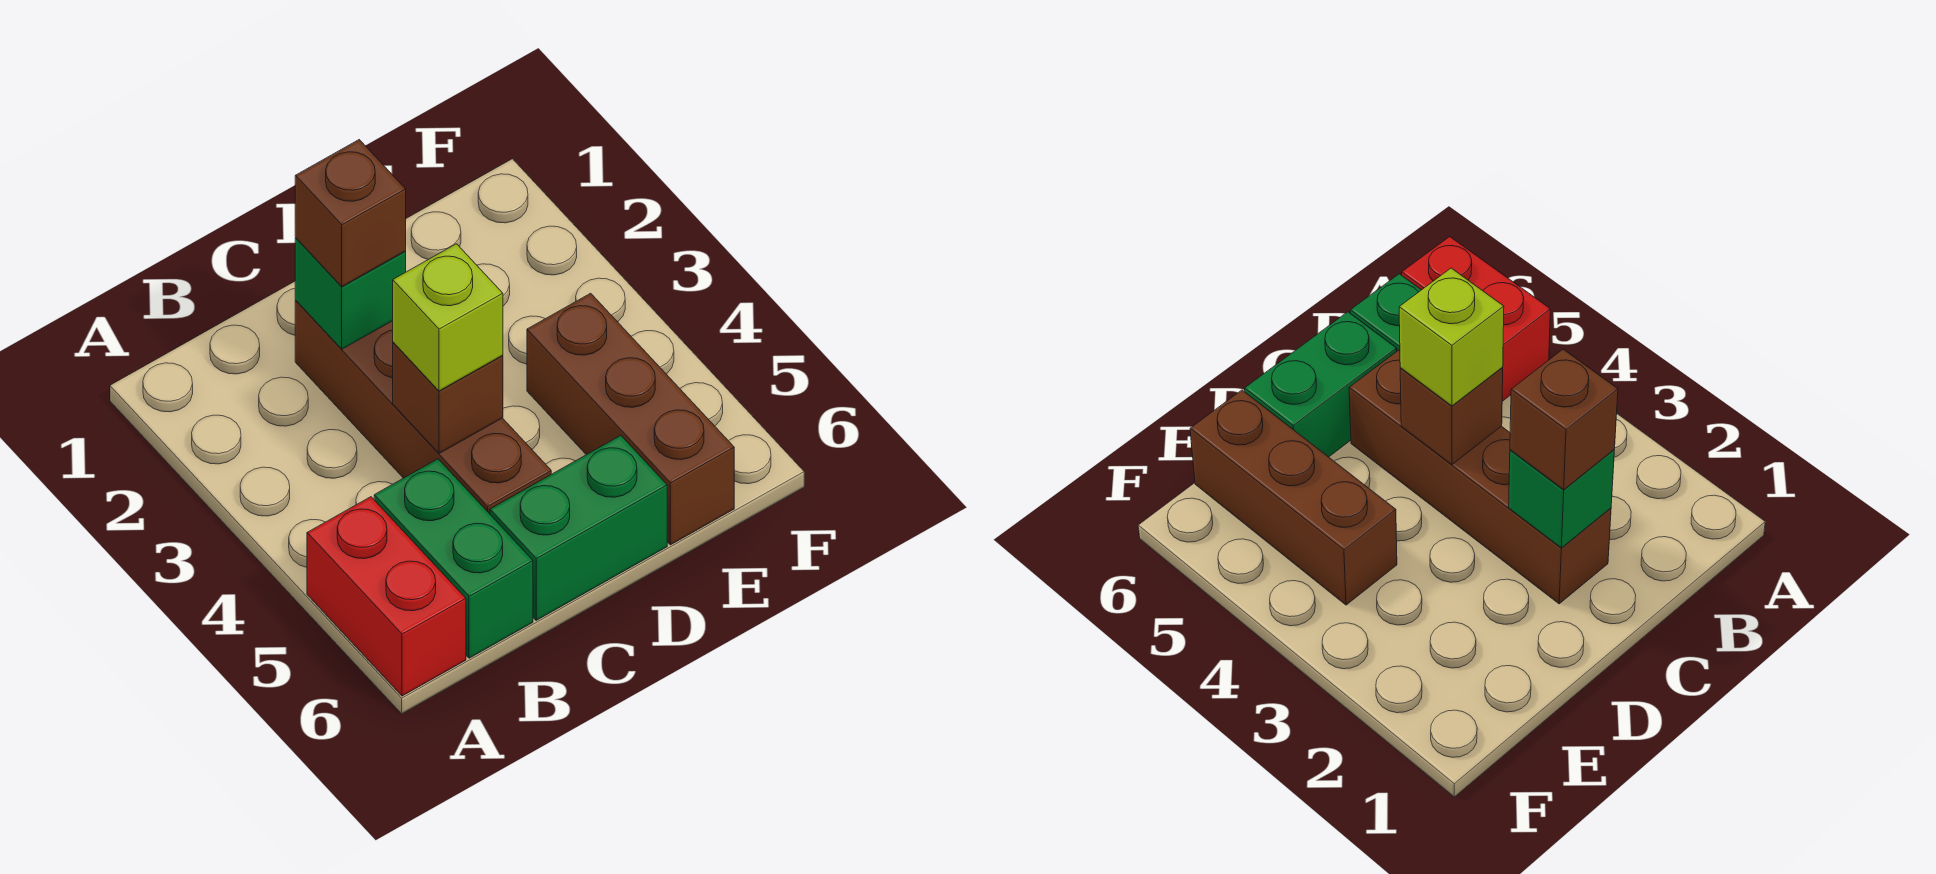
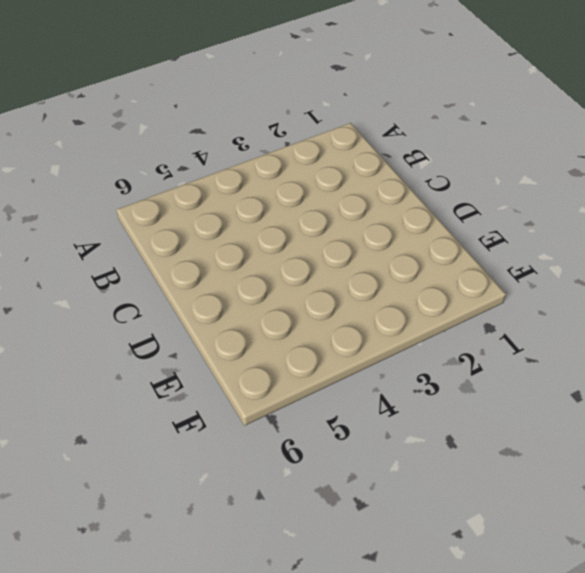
none -> red 1x2 brick [307,497,466,696]
none -> green 1x2 brick [374,459,533,658]

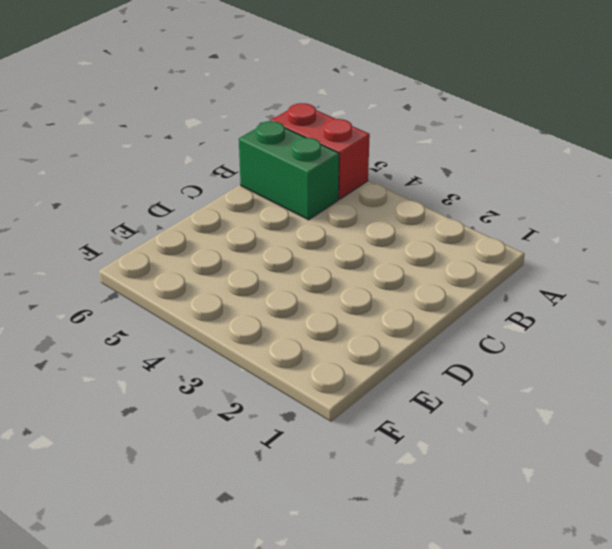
none -> brown 1x4 brick [295,301,551,514]
none -> green 1x2 brick [490,436,667,620]

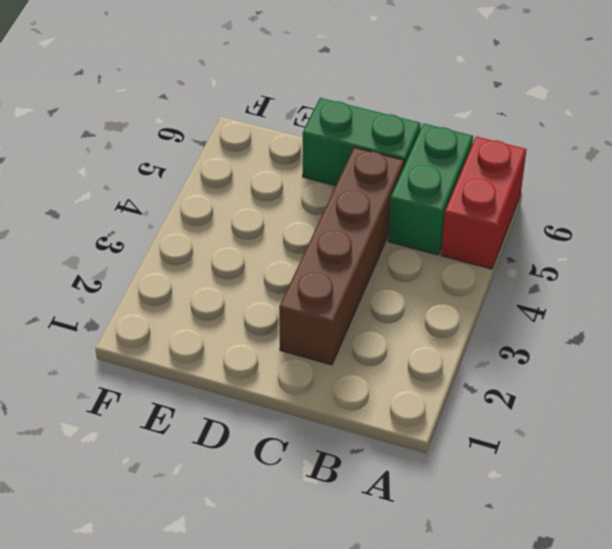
none -> brown 1x3 brick [527,293,734,545]
none -> green 1x1 brick [295,238,406,349]

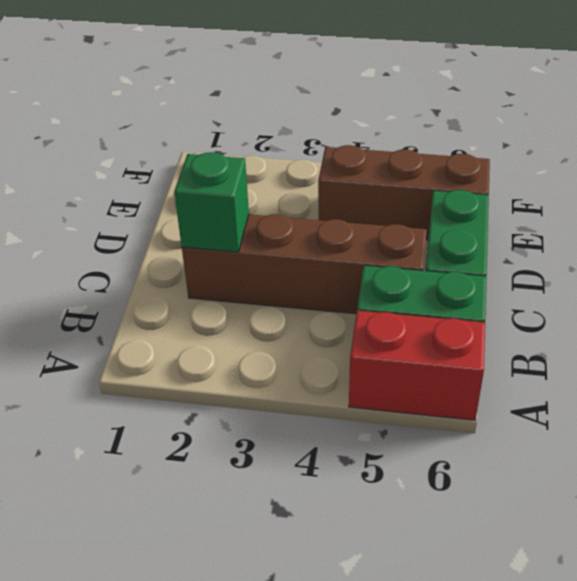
none -> brown 1x1 brick [393,342,503,453]
none -> brown 1x1 brick [295,140,406,287]

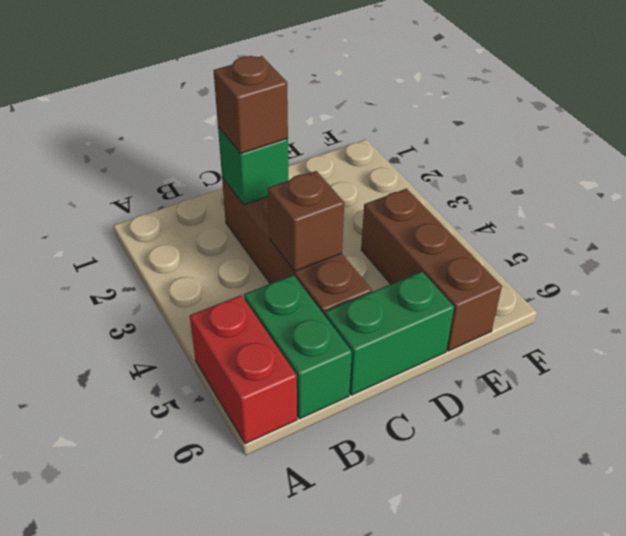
none -> lime 1x1 brick [393,244,503,391]

